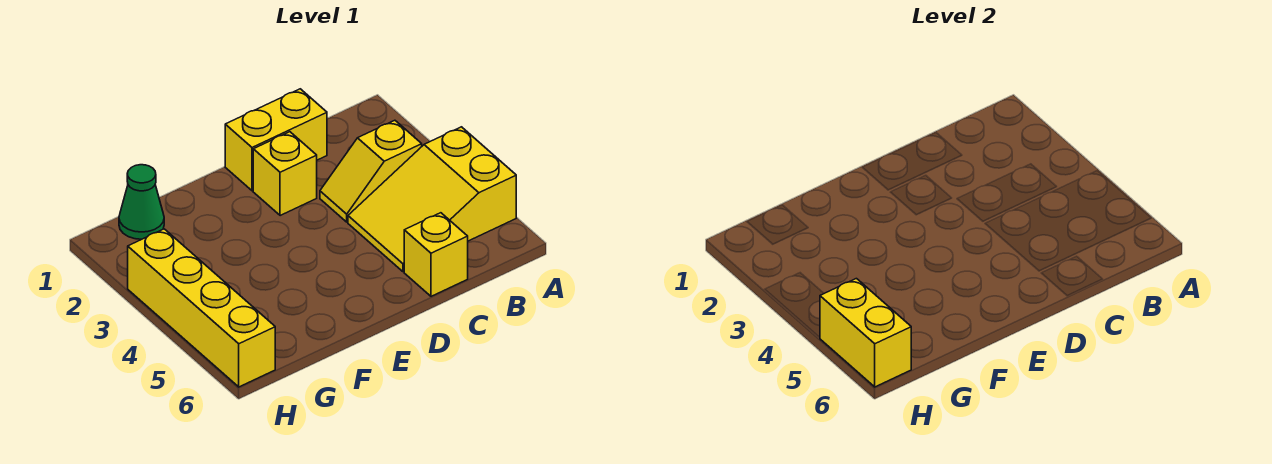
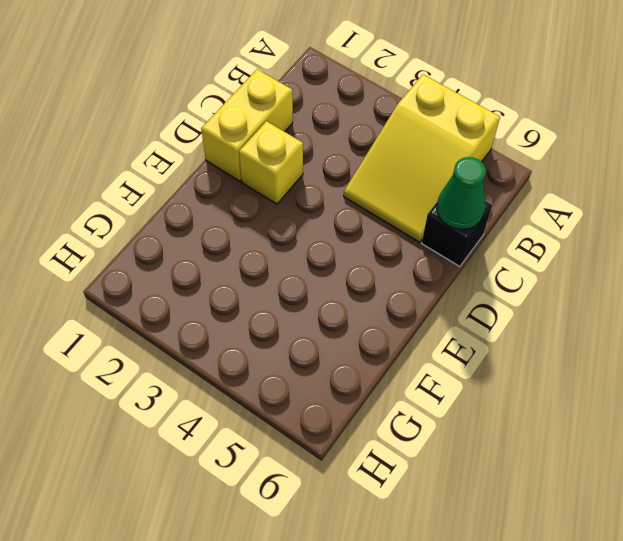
black 1x1 brick [422,201,492,266] -> yellow 1x1 brick [404,213,468,296]
green 1x1 cone [437,157,486,229] -> green 1x1 cone moved to [119,165,164,239]
none -> yellow 1x2 slope [320,120,422,222]
none -> yellow 1x4 brick [128,229,275,387]

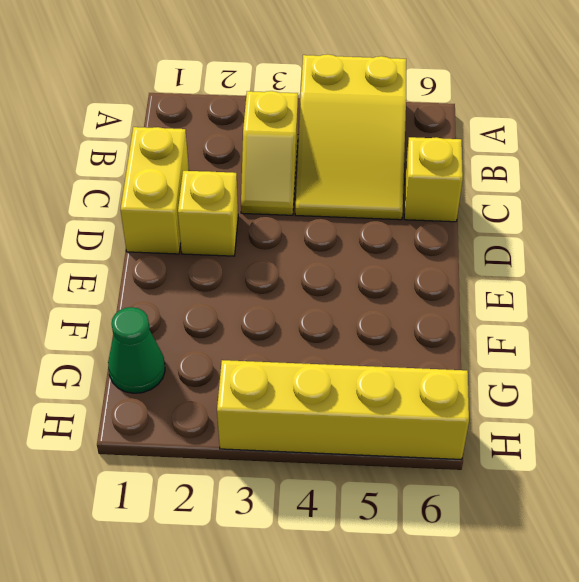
none -> yellow 1x2 brick [820,279,911,387]

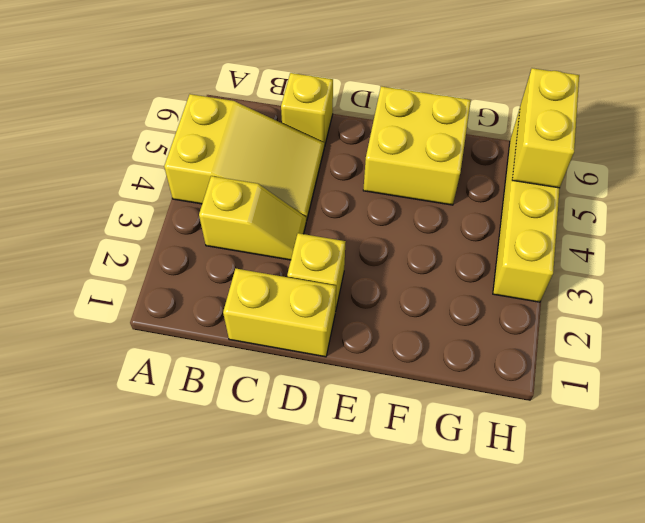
yellow 2x2 brick [363,86,471,205] -> none
none -> green 1x1 cone [119,165,164,239]

